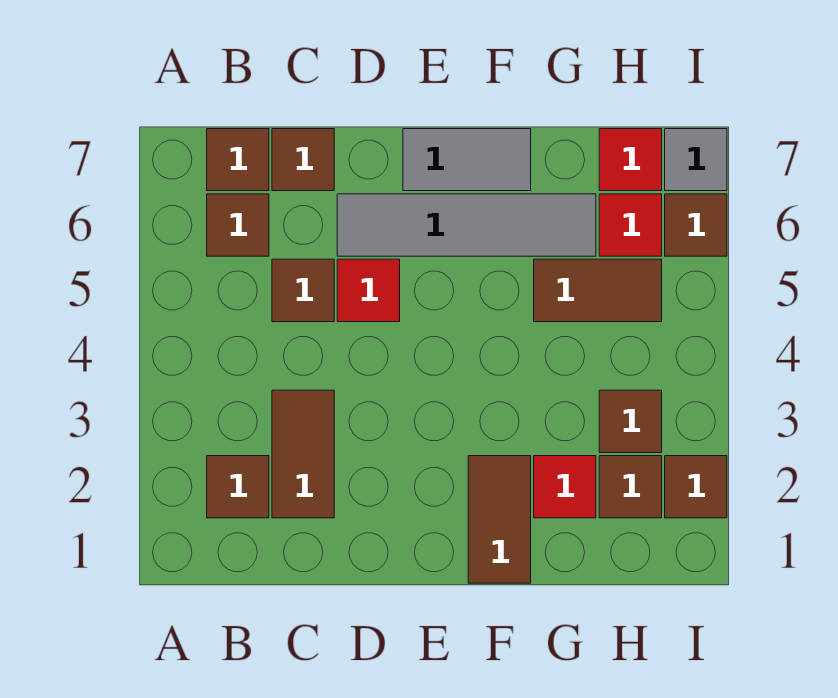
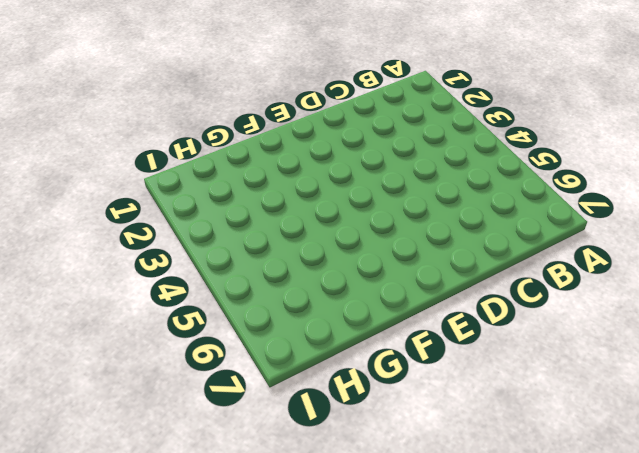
none -> brown 1x1 tile [207,456,269,518]
none -> brown 1x1 tile [207,194,269,256]
none -> brown 1x1 tile [207,129,269,191]

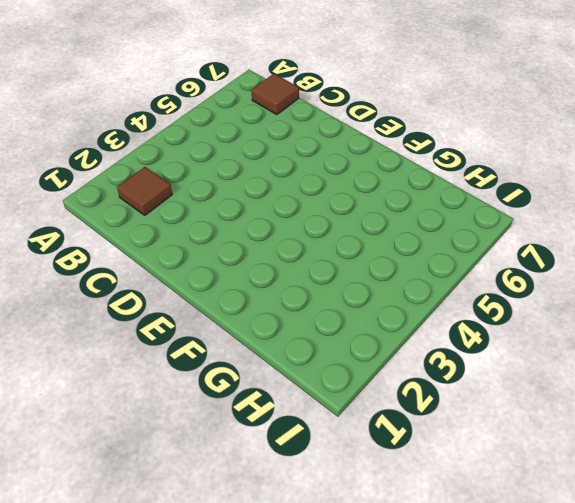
none -> brown 1x1 tile [207,194,269,256]
none -> brown 1x2 tile [272,390,334,518]
none -> brown 1x1 tile [272,259,334,322]

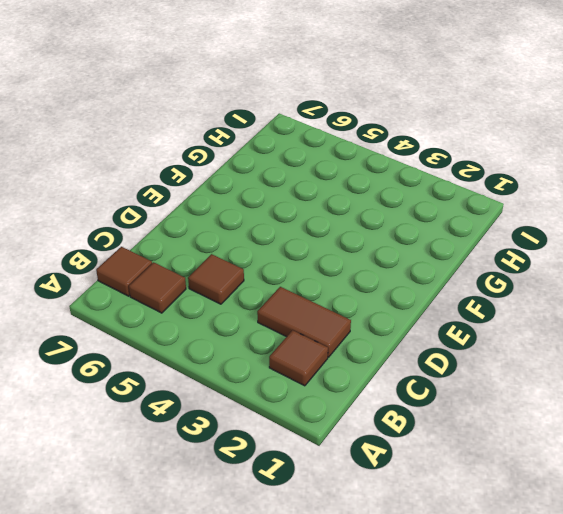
none -> brown 1x1 tile [272,129,334,191]
none -> red 1x1 tile [337,259,400,322]
none -> grey 1x4 tile [337,194,596,256]

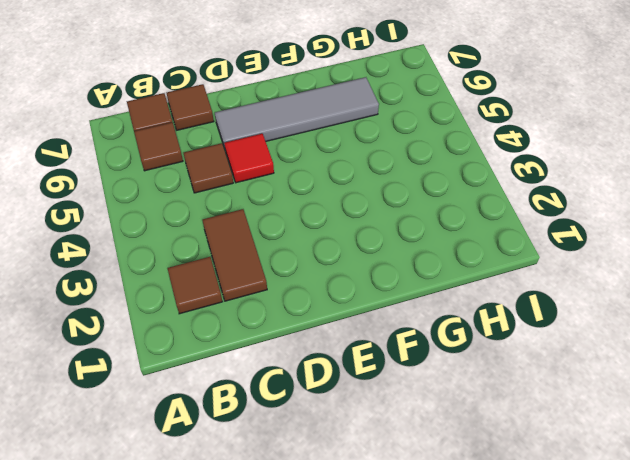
none -> grey 1x2 tile [403,129,531,191]
none -> brown 1x2 tile [468,456,531,583]
none -> red 1x1 tile [534,456,596,518]

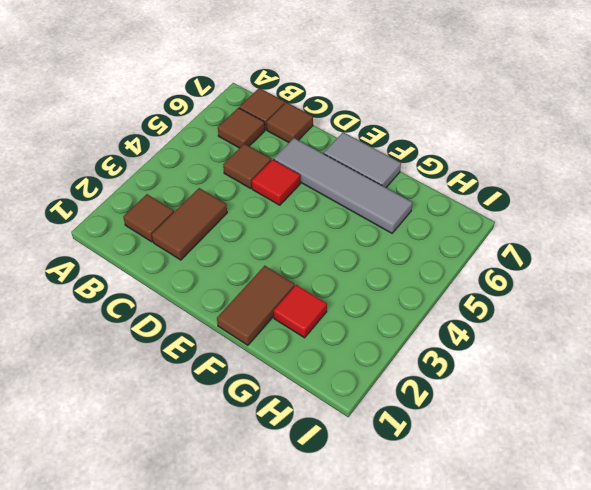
none -> brown 1x2 tile [534,259,662,322]
none -> brown 1x1 tile [599,456,662,518]
none -> brown 1x1 tile [599,390,662,453]

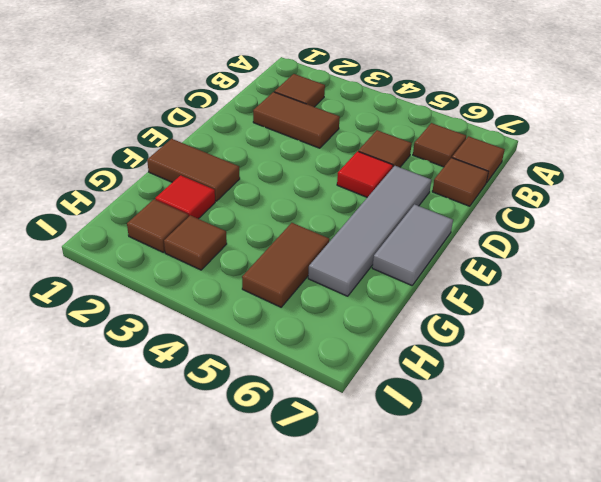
none -> red 1x1 tile [599,194,662,256]
none -> red 1x1 tile [599,129,662,191]
none -> brown 1x1 tile [665,456,727,518]

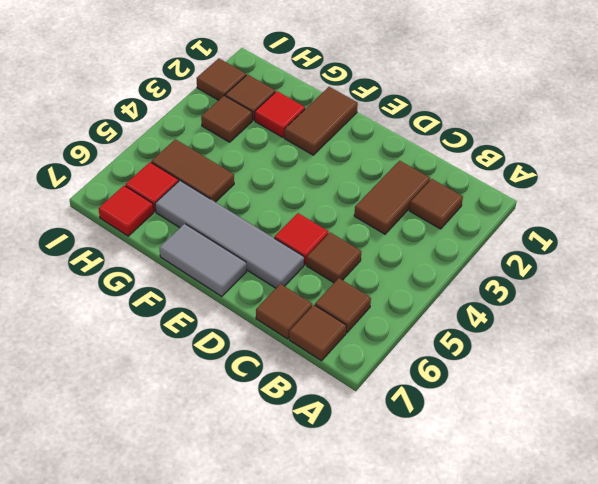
none -> brown 1x1 tile [665,194,727,256]
none -> grey 1x1 tile [665,129,727,191]

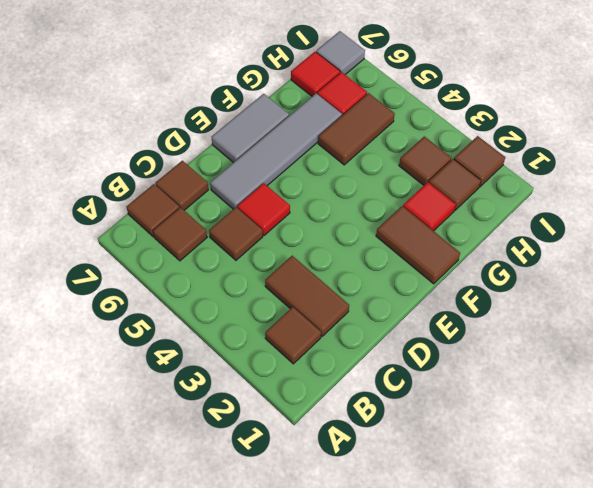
none -> brown 1x1 tile [665,194,727,256]

